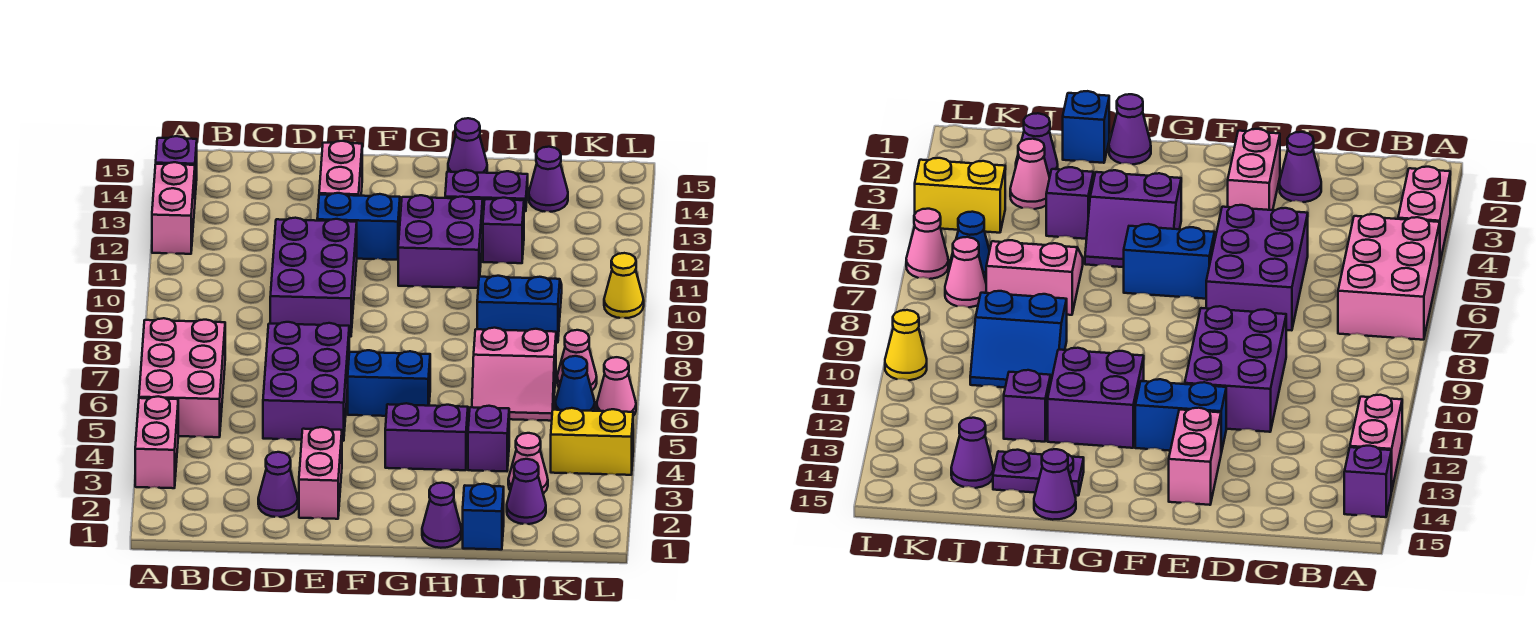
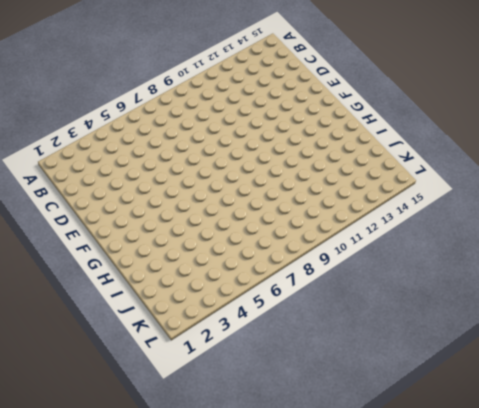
none -> pink 1x2 brick [135,396,178,488]
none -> pink 2x3 brick [139,318,225,437]
none -> pink 1x2 brick [152,162,195,254]

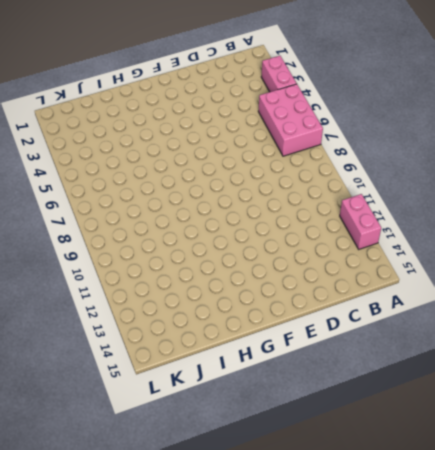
none -> purple 1x1 brick [156,136,197,195]
none -> purple 1x1 cone [258,452,298,517]
none -> purple 2x3 brick [263,322,349,441]

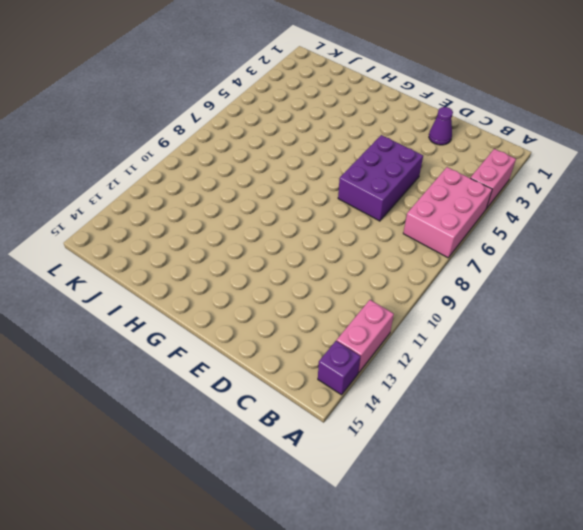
none -> purple 2x3 brick [270,218,357,337]
none -> pink 1x2 brick [299,427,342,519]
none -> blue 1x2 brick [317,193,400,260]

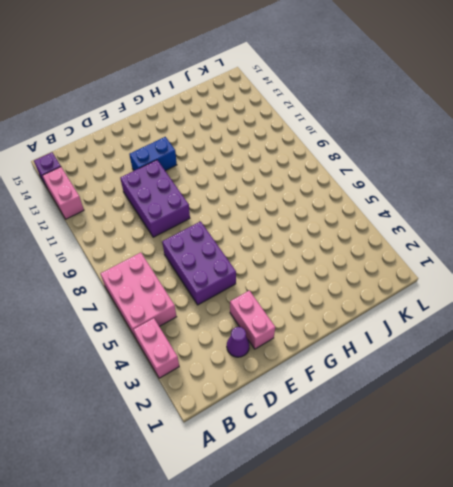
none -> pink 1x2 brick [319,141,362,196]
none -> blue 1x2 brick [348,350,430,416]
none -> purple 2x2 slope [385,403,469,470]

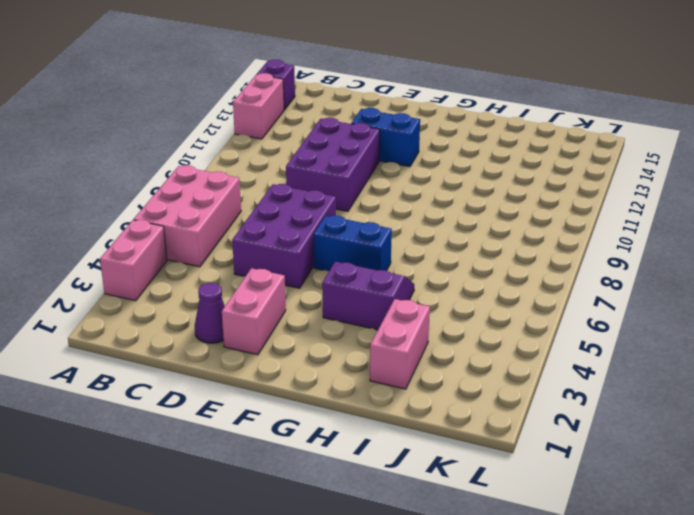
pink 1x2 brick [370,299,430,389] -> pink 1x2 brick moved to [319,141,362,196]
none -> purple 2x2 brick [398,195,483,288]
none -> purple 1x1 cone [422,483,461,548]
none -> purple 1x2 plate [445,170,528,211]

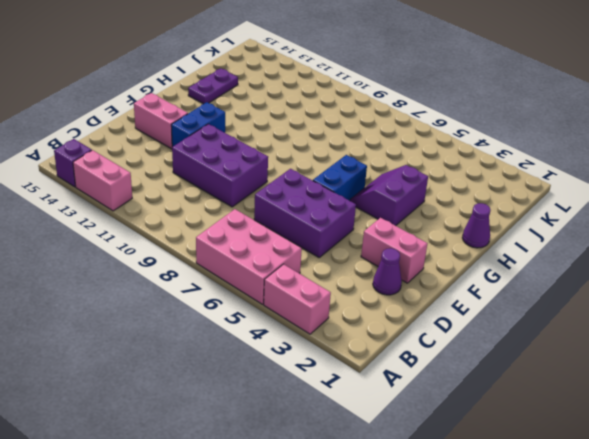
none -> purple 2x2 brick [398,195,483,288]
none -> purple 1x1 cone [448,118,487,173]
none -> blue 1x1 brick [463,484,504,550]

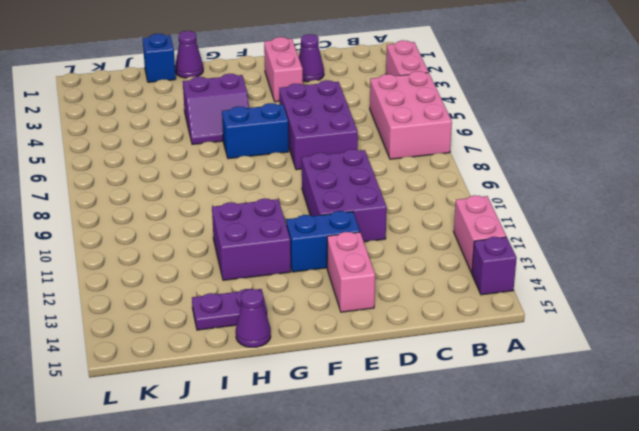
none -> purple 1x1 brick [468,406,509,471]
none -> pink 2x2 slope [472,328,556,421]
none -> blue 2x2 slope [477,276,562,343]

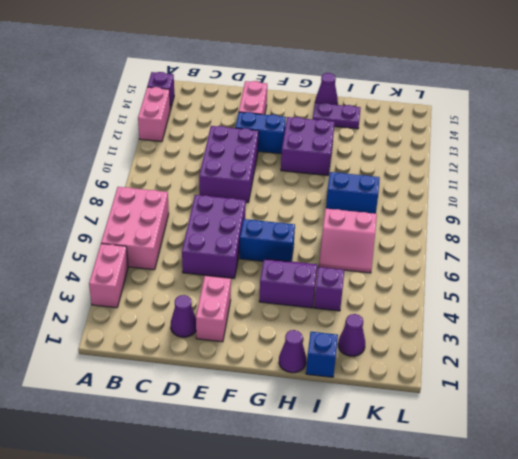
none -> purple 1x1 brick [483,198,524,263]
none -> pink 1x1 cone [508,433,548,494]
none -> purple 1x1 cone [529,147,568,212]

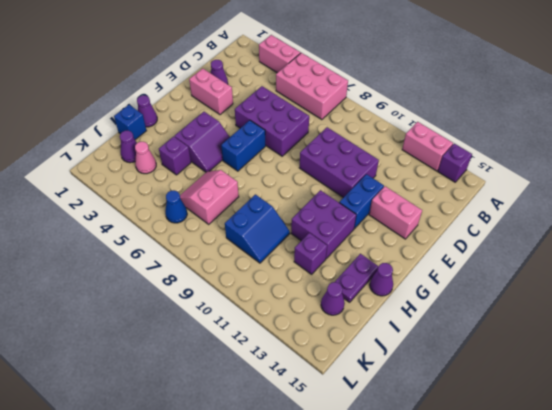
none -> yellow 1x2 brick [551,408,633,475]
none -> pink 1x1 cone [557,330,597,390]
none -> pink 1x1 cone [597,357,636,416]

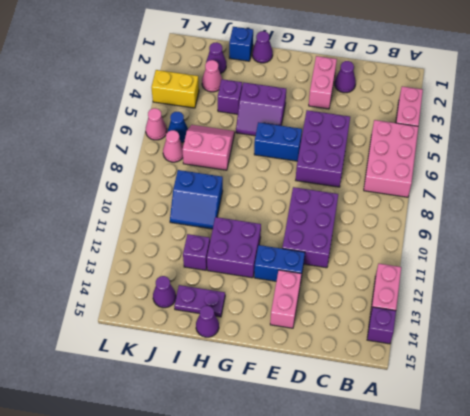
none -> yellow 1x1 cone [604,253,644,318]

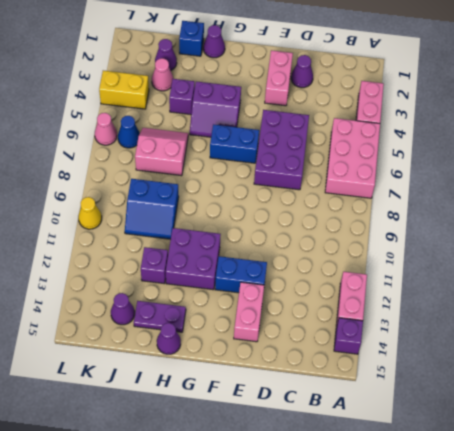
none -> purple 2x3 brick [270,218,357,337]
none -> pink 1x1 cone [557,330,597,390]

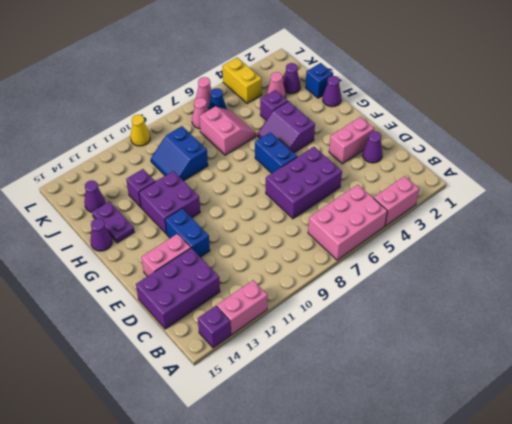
purple 2x3 brick [136,248,220,329] -> purple 2x3 brick moved to [270,218,357,337]

